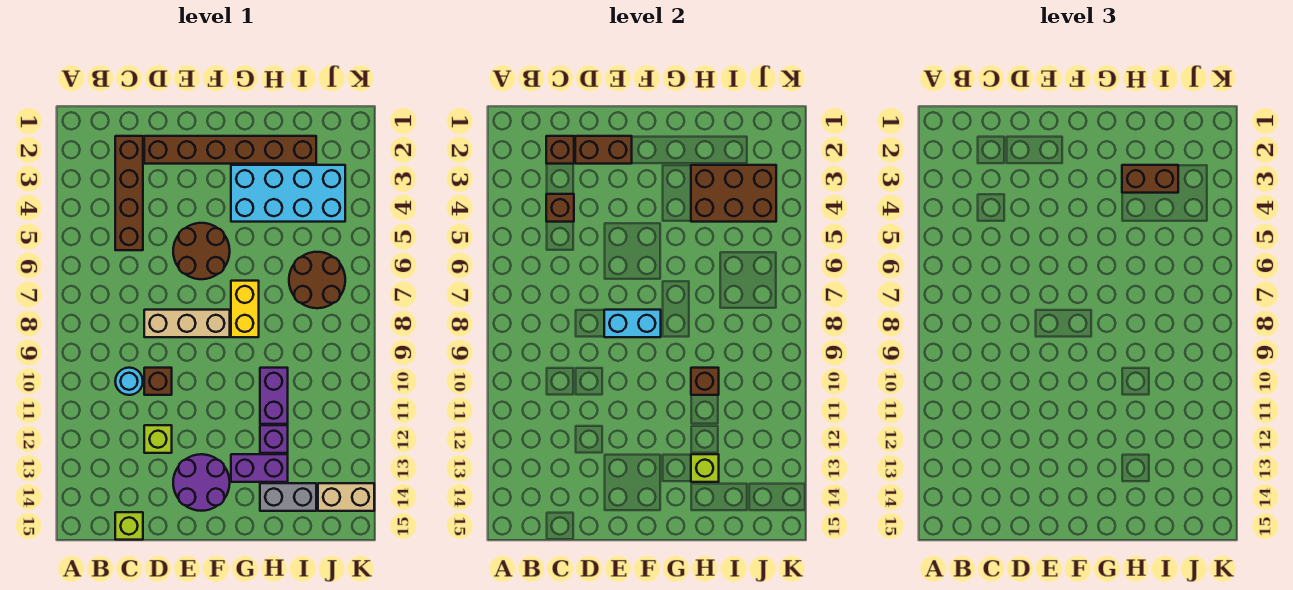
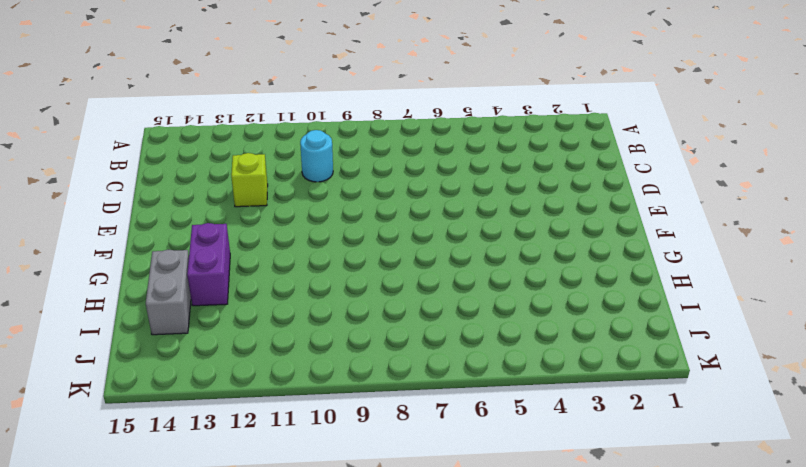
none -> brown 1x4 brick [115,136,143,250]
none -> lime 1x1 brick [115,512,143,540]
none -> brown 1x6 brick [144,136,316,164]

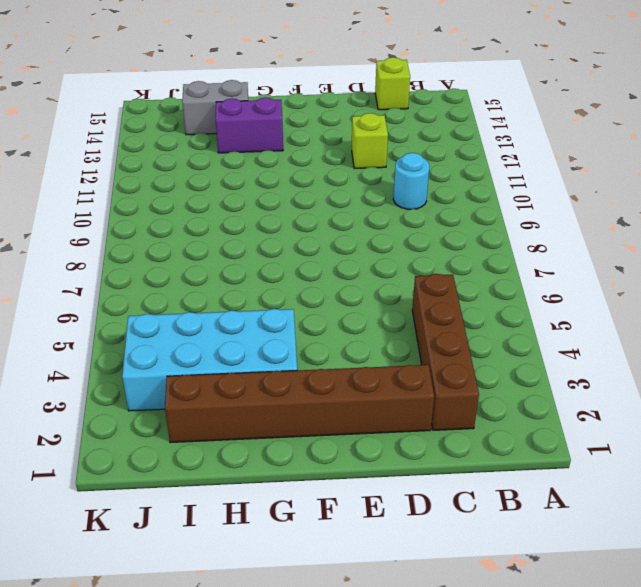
none -> tan 1x3 brick [144,310,230,337]
none -> brown 1x1 brick [144,368,172,395]
none -> brown 2x2 round brick [173,223,230,279]

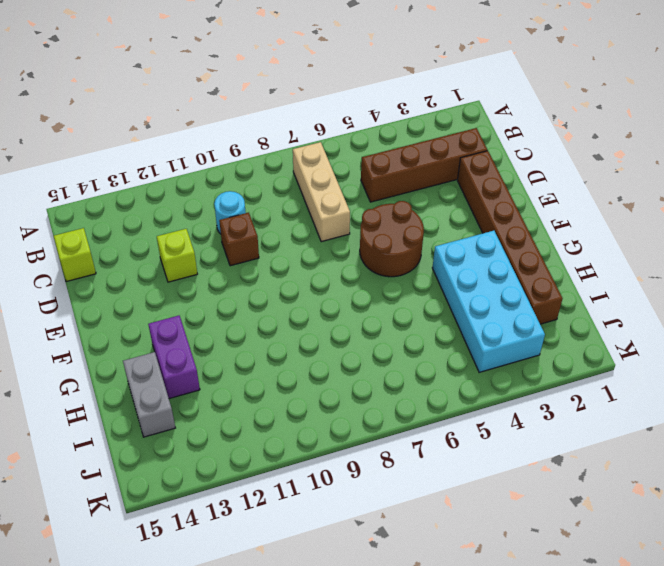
tan 1x3 brick [293,142,350,242] -> tan 1x3 brick moved to [144,310,230,337]
none -> purple 2x2 round brick [173,454,230,511]
none -> yellow 1x2 brick [231,281,259,337]
none -> purple 1x2 brick [260,368,288,424]

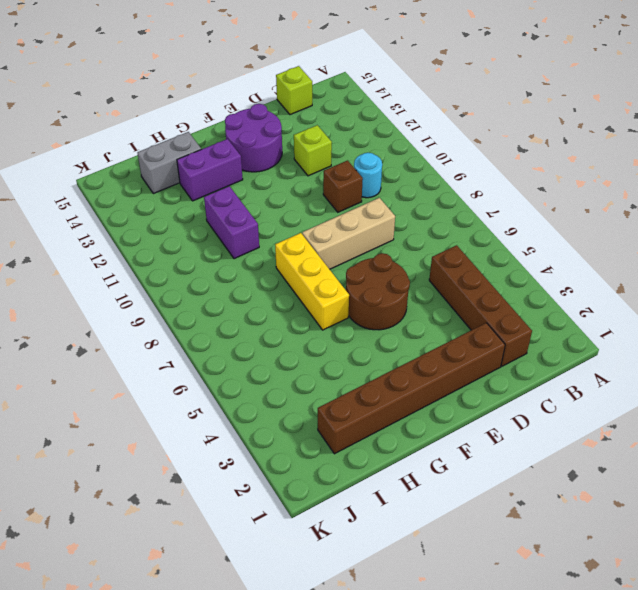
yellow 1x3 brick [275,233,349,330] -> yellow 1x2 brick [231,281,259,337]
none -> cyan 2x4 brick [231,165,345,222]
none -> purple 1x1 brick [260,425,288,453]
none -> brown 2x2 round brick [289,252,345,308]

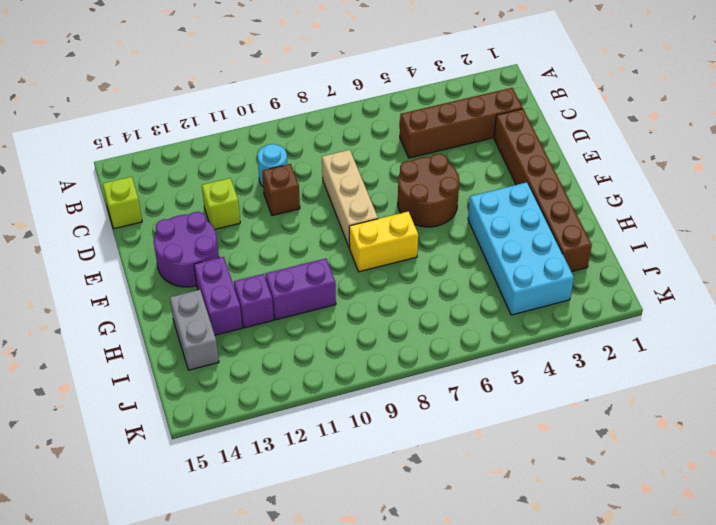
none -> brown 2x2 round brick [289,252,345,308]
none -> tan 1x2 brick [318,483,374,511]
none -> brown 1x1 brick [546,136,574,164]

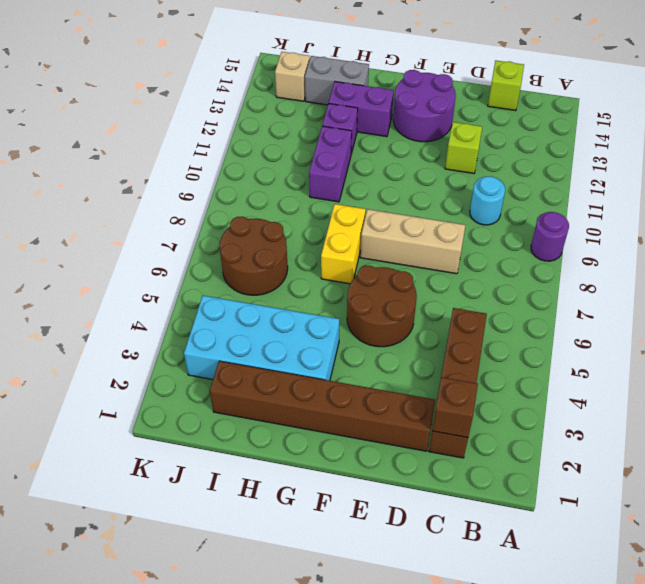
purple 1x1 round brick [531,212,569,261] -> none
tan 1x1 brick [275,52,310,101] -> tan 1x2 brick [318,483,374,511]
none -> brown 1x1 brick [144,368,172,395]
none -> brown 1x1 brick [546,194,574,222]
none -> brown 1x2 brick [575,136,632,164]

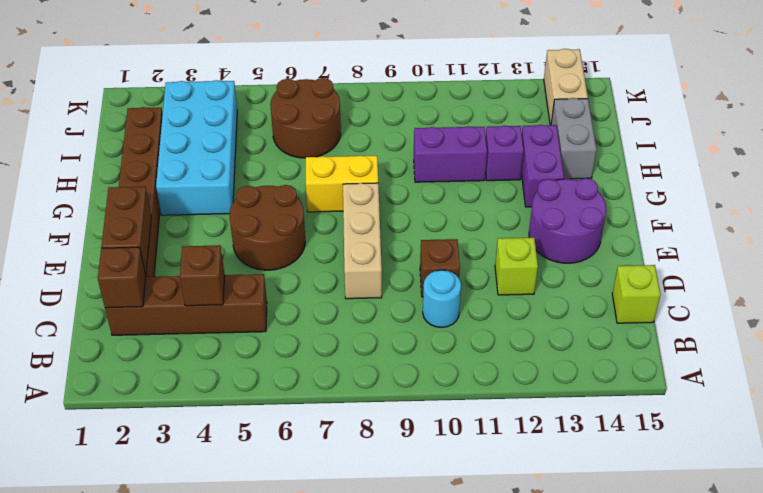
none -> cyan 1x2 brick [604,310,661,337]
none -> brown 2x3 brick [691,165,776,222]
none -> brown 1x1 brick [691,368,719,395]

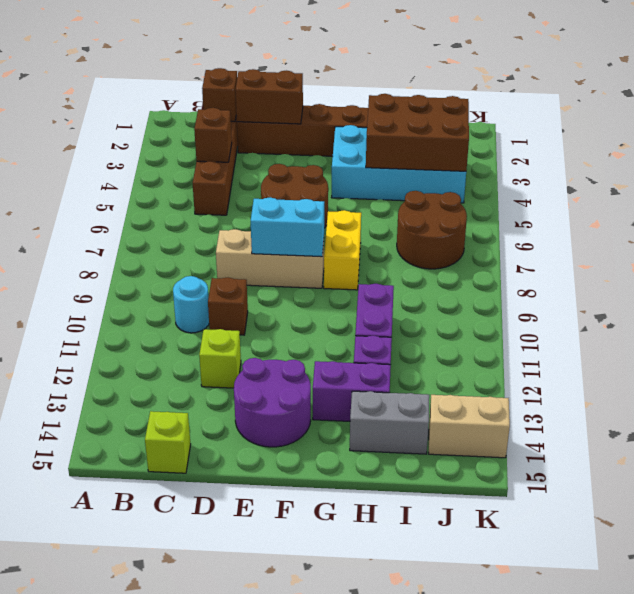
none -> brown 1x1 brick [691,368,719,395]
none -> lime 1x1 brick [691,454,719,482]
none -> brown 1x2 brick [1122,165,1178,193]

